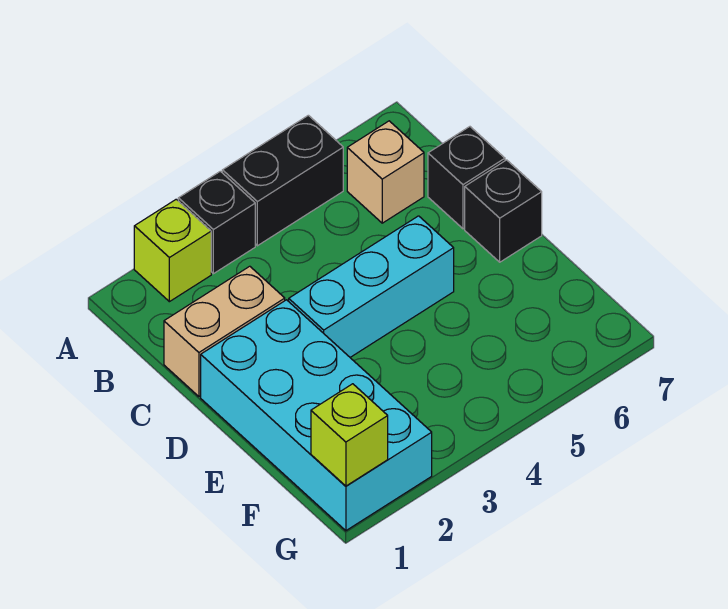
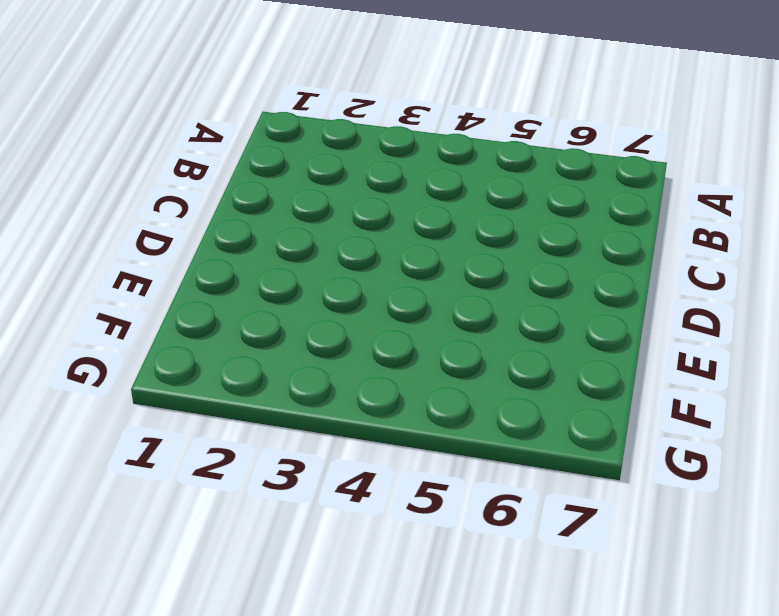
none -> lime 1x1 brick [134,199,211,302]
none -> black 1x1 brick [178,171,255,274]

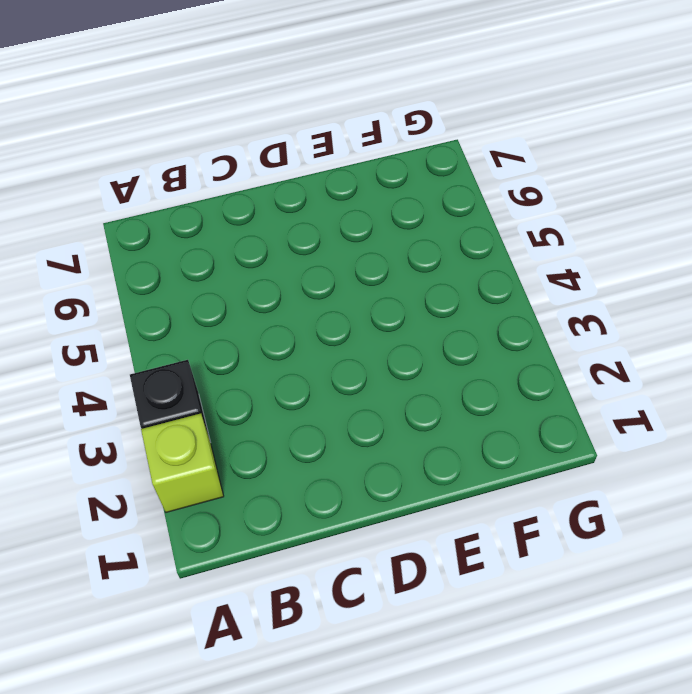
none -> black 1x2 brick [222,115,343,246]
none -> tan 1x1 brick [347,121,424,223]

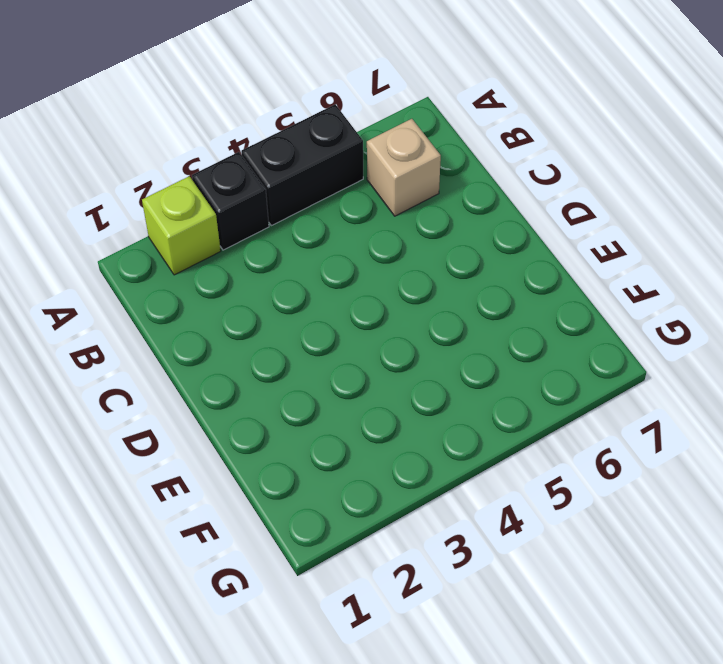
none -> tan 1x2 brick [164,266,285,396]
none -> black 1x1 brick [428,127,505,229]

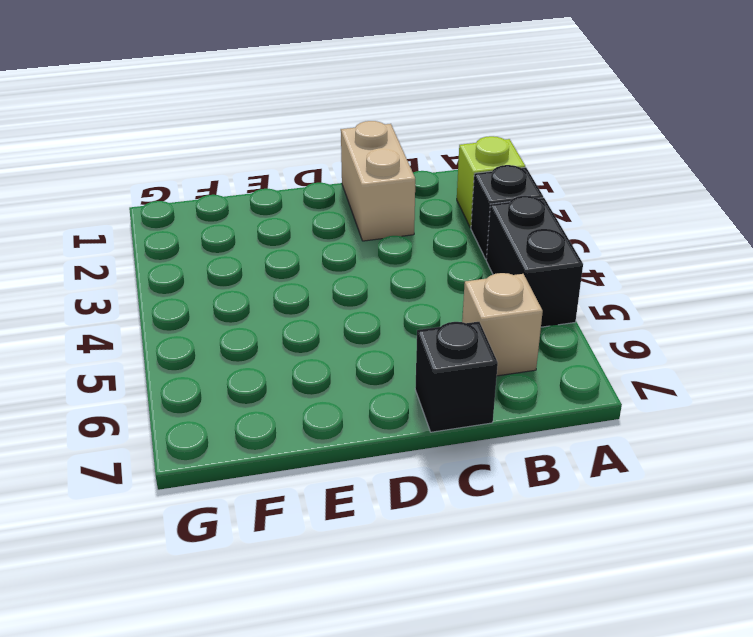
none -> cyan 2x4 brick [201,300,432,531]
none -> cyan 1x3 brick [289,216,454,357]

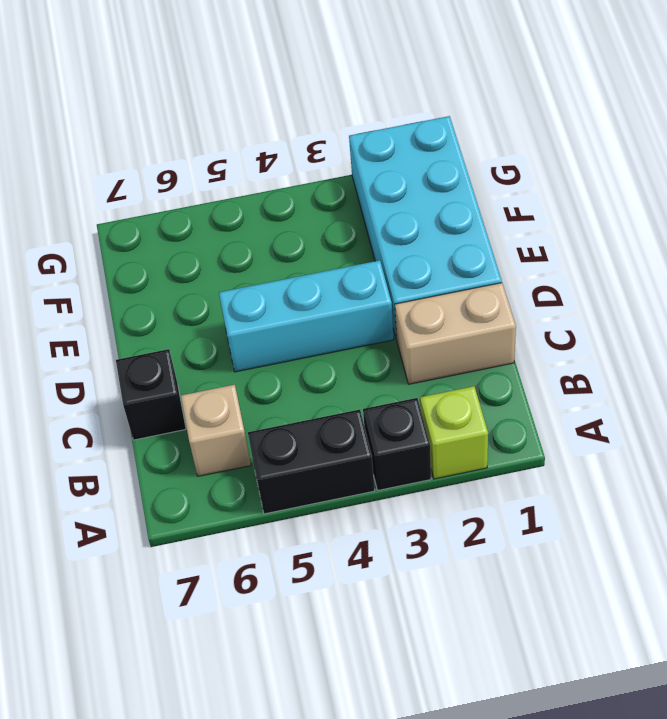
none -> black 1x1 brick [465,160,542,262]
none -> lime 1x1 brick [311,384,388,486]

